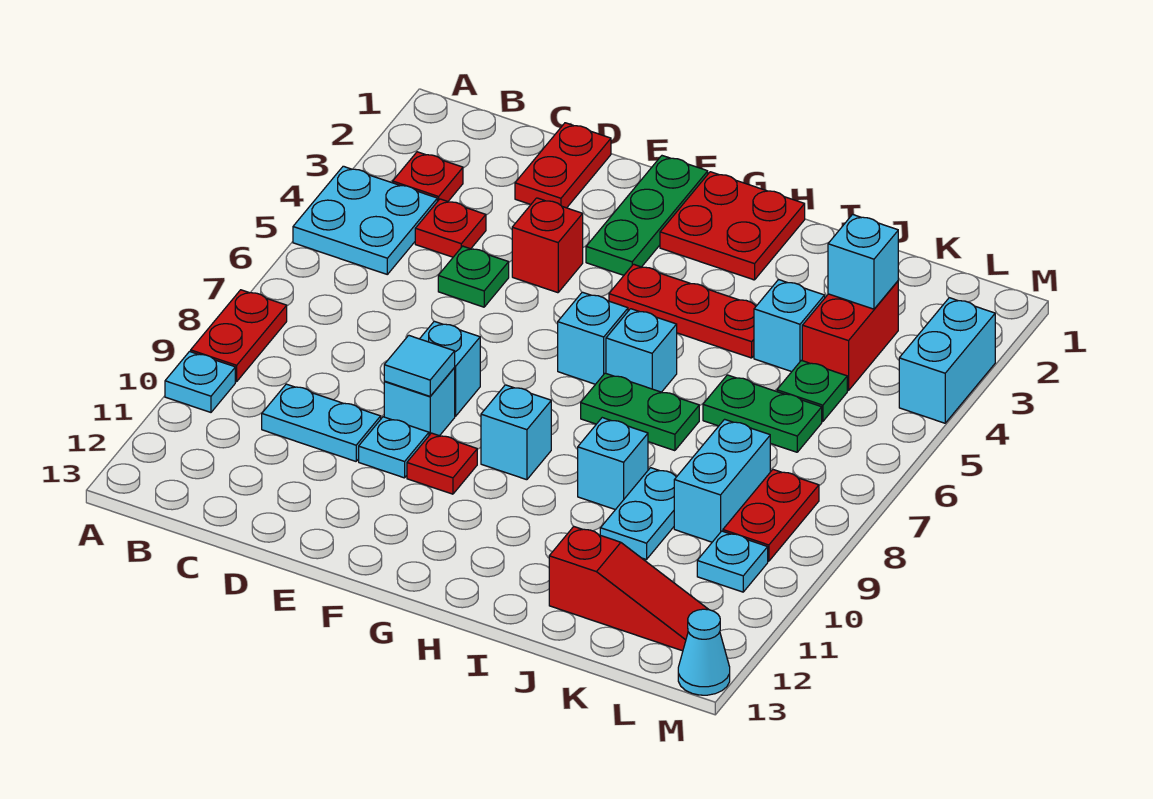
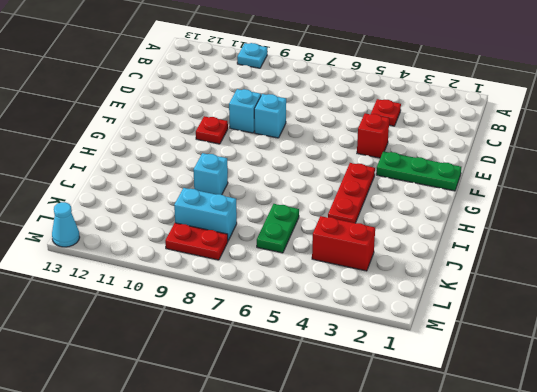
none -> cyan 2x2 plate [293,166,437,274]
none -> red 1x2 plate [191,290,287,382]
none -> red 1x1 plate [393,152,463,202]
none -> cyan 1x2 plate [262,384,381,461]

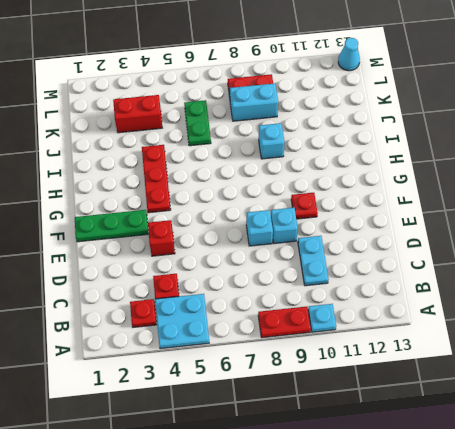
none -> red 1x2 plate [515,123,611,208]
none -> green 1x1 plate [438,246,509,307]
none -> cyan 1x1 plate [359,417,429,478]
none -> red 2x2 plate [660,172,805,280]

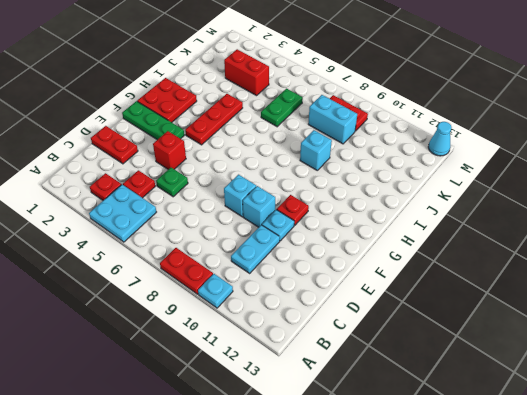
none -> cyan 1x1 brick [558,292,628,384]
none -> cyan 1x1 brick [481,385,551,480]
none -> cyan 1x1 brick [606,309,677,392]
none -> green 1x2 plate [581,373,699,451]

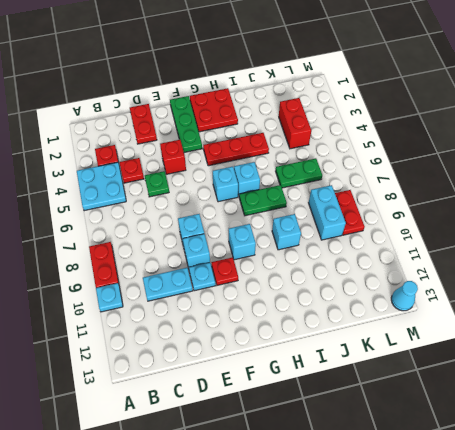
none -> cyan 1x1 brick [754,279,825,372]
none -> cyan 1x2 plate [600,468,677,560]
none -> red 1x3 slope [549,527,709,651]
none -> green 1x1 plate [777,360,847,422]

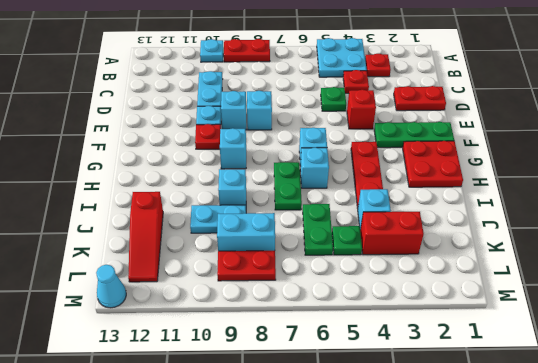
none -> cyan 1x1 plate [697,531,768,592]
none -> cyan 1x2 brick [899,298,995,423]
none -> cyan 1x1 tile [384,335,455,396]
none -> cyan 1x1 brick [828,214,898,309]

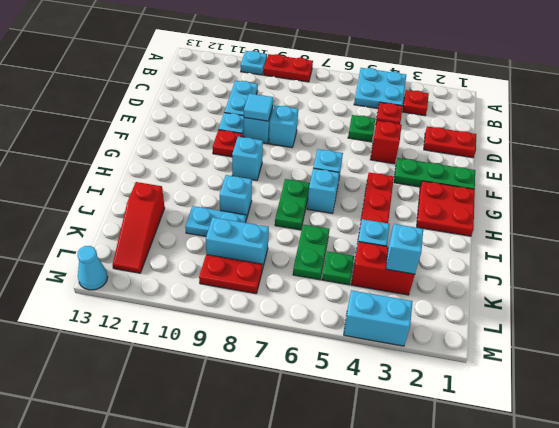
none -> cyan 1x1 plate [697,531,768,592]

